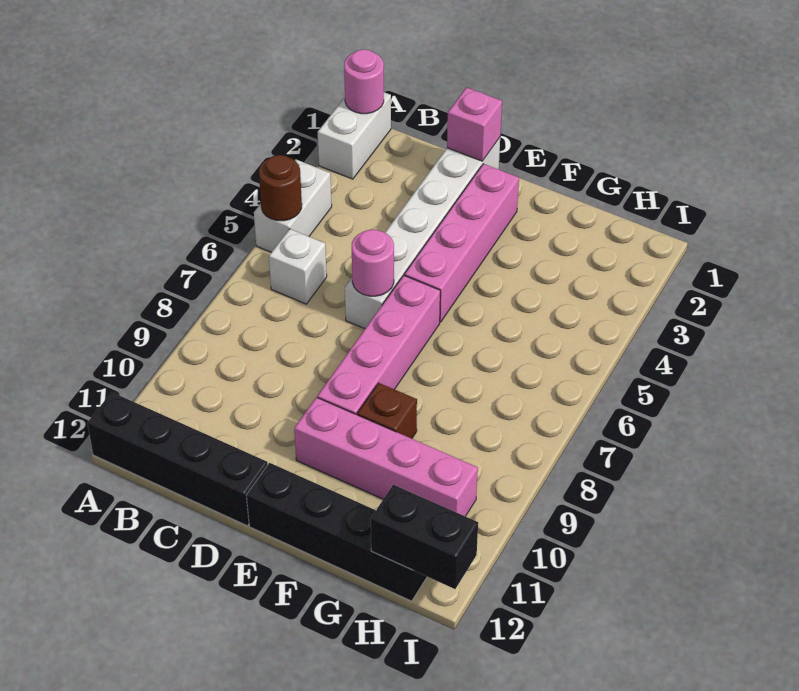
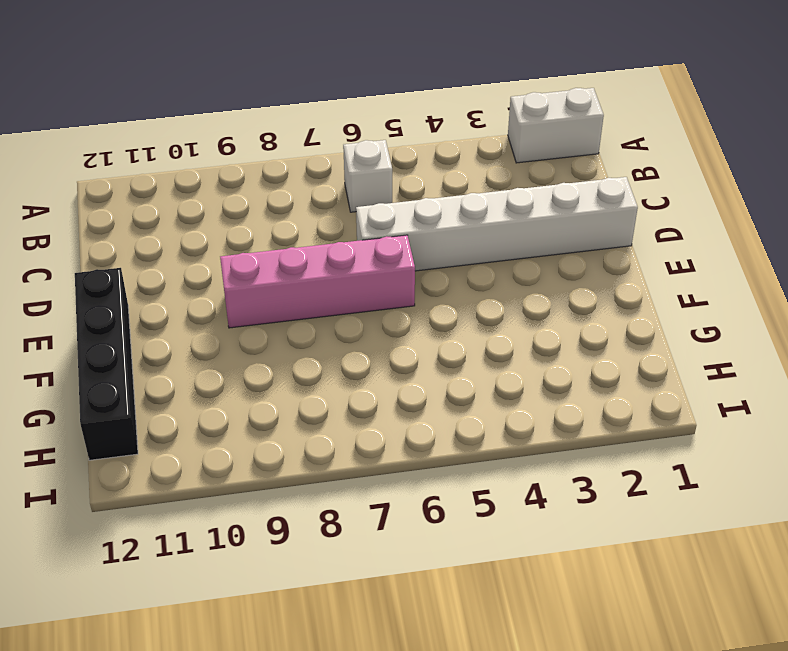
none -> white 1x2 brick [254,160,332,252]
none -> black 1x4 brick [87,392,268,526]
none -> pink 1x4 brick [404,164,519,322]

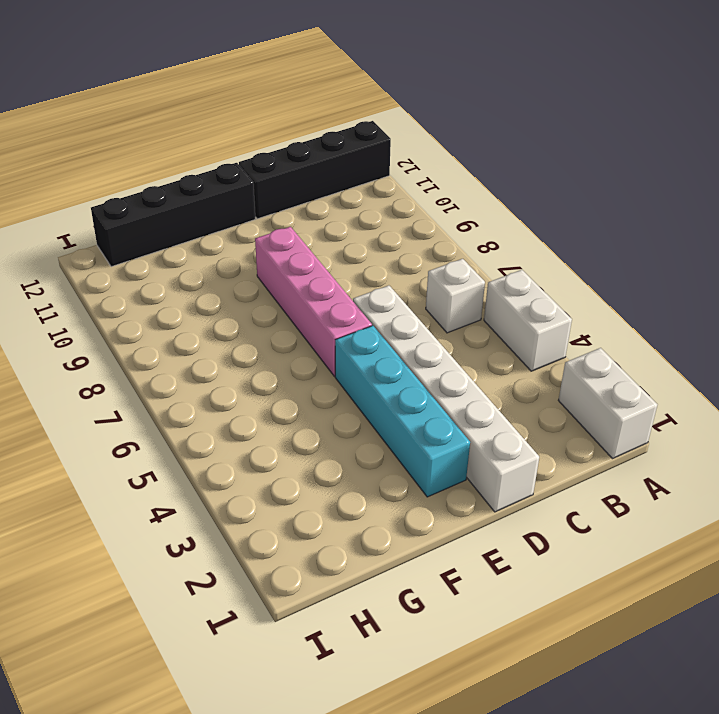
cyan 1x4 brick [335,326,470,497] -> pink 1x4 brick [404,164,519,322]
none -> pink 1x4 brick [294,397,478,516]
none -> brown 1x1 brick [357,383,417,439]
none -> pink 1x1 round brick [344,49,384,114]

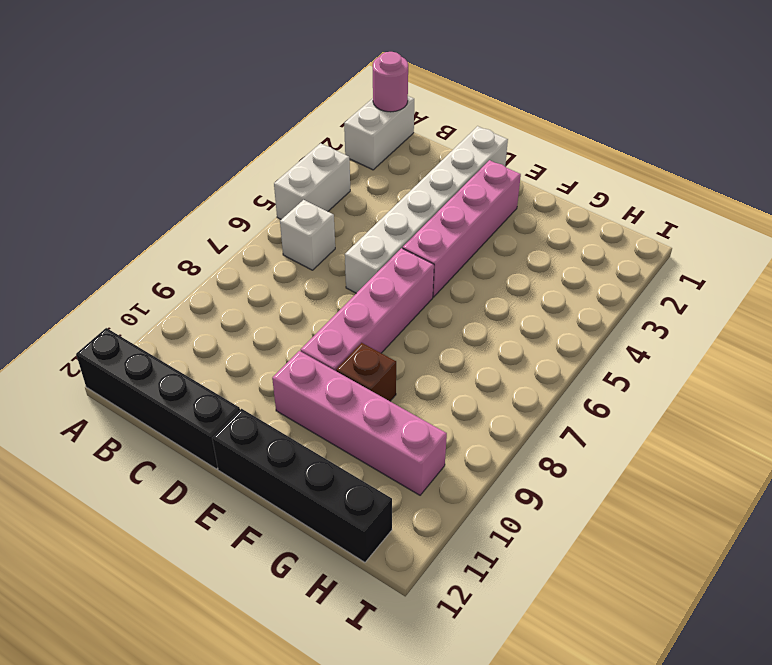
none -> brown 1x1 round brick [259,155,302,221]
none -> pink 1x1 brick [447,87,502,161]
none -> pink 1x1 round brick [352,229,394,296]

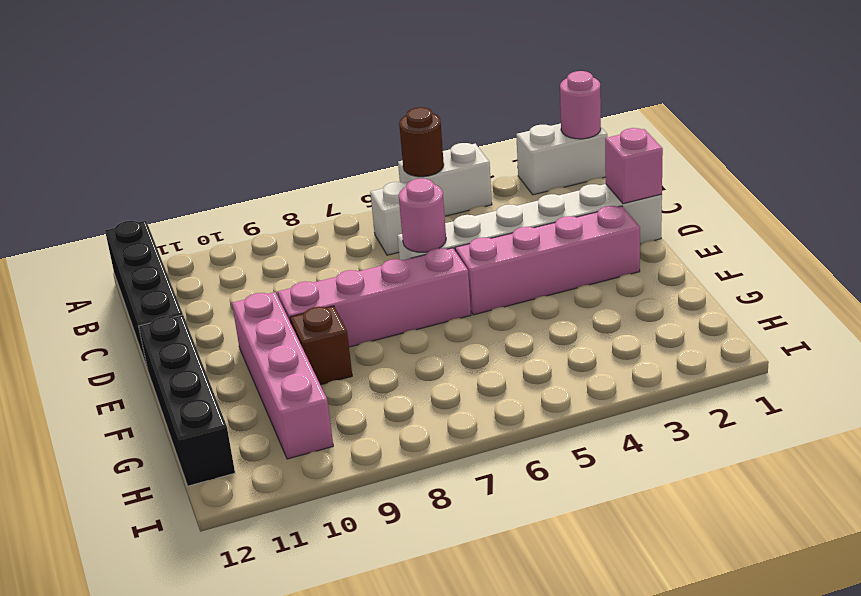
none -> black 1x2 brick [371,485,478,589]

